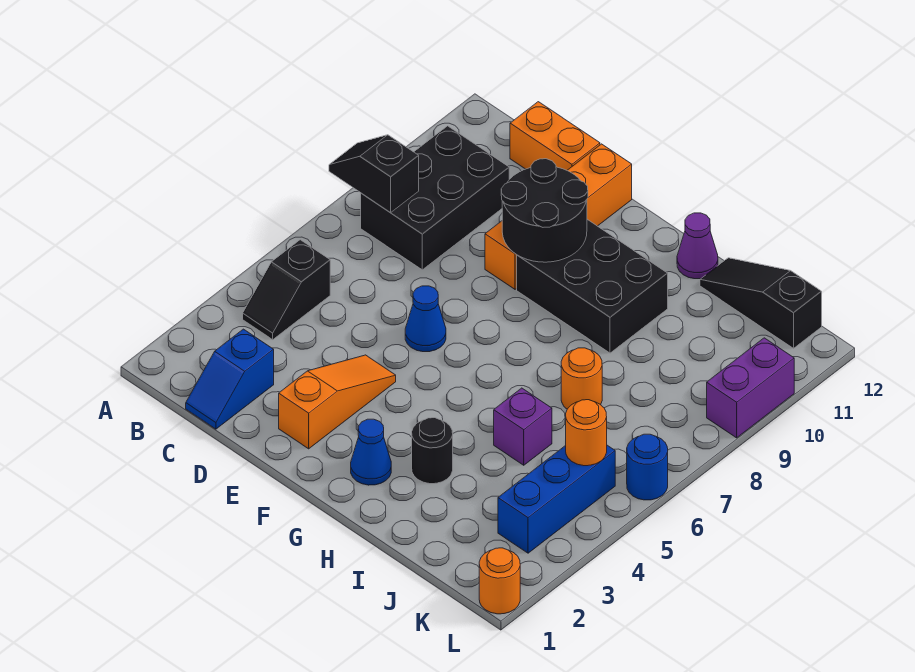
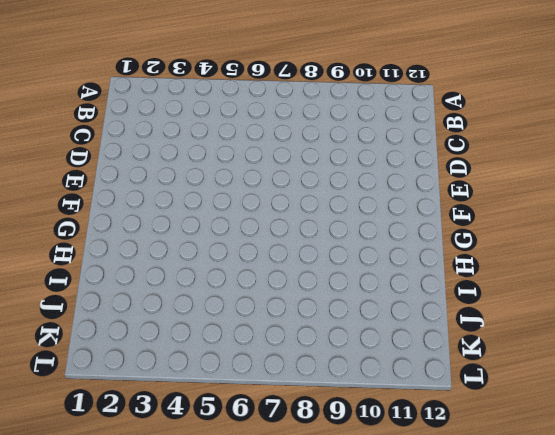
none -> black 1x2 slope [243,240,330,340]
none -> black 2x3 brick [361,126,509,270]
none -> blue 1x2 slope [186,329,274,429]

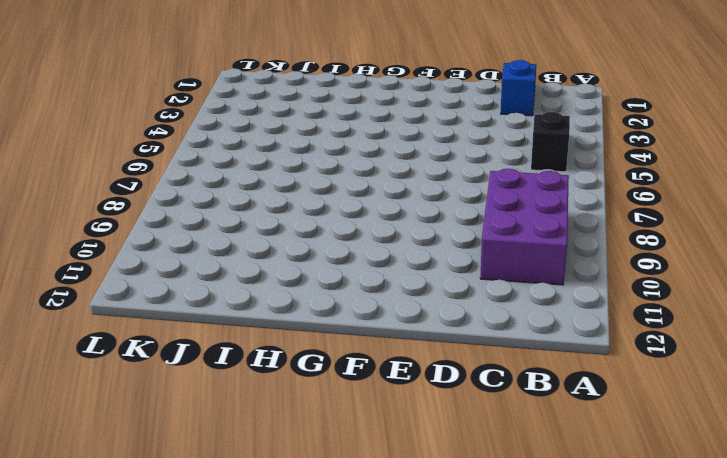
purple 2x3 brick [480,169,569,285] -> black 2x3 brick [361,126,509,270]
none -> orange 1x2 brick [510,102,600,170]
none -> orange 1x3 slope [279,355,396,449]
none -> blue 1x1 cone [405,286,446,352]

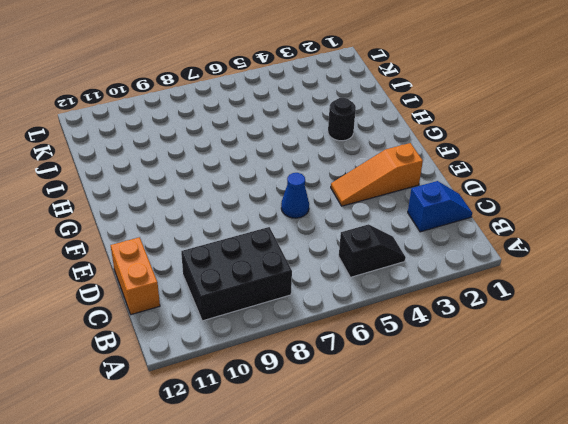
none -> orange 1x4 brick [485,144,632,289]
none -> black 2x3 brick [517,219,668,353]
none -> blue 1x1 cone [351,419,391,485]

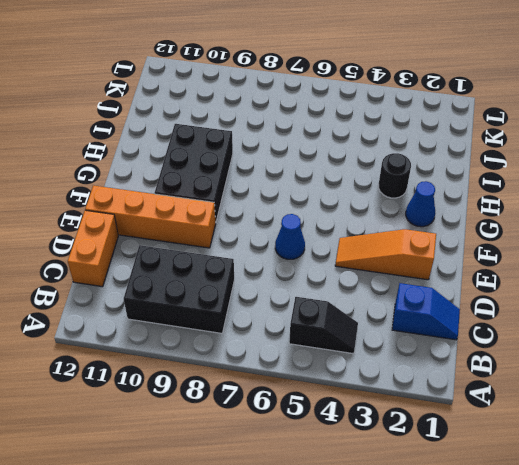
none -> purple 1x1 cone [677,213,718,279]
none -> purple 1x1 brick [494,388,552,465]
none -> orange 1x1 round brick [561,348,602,409]

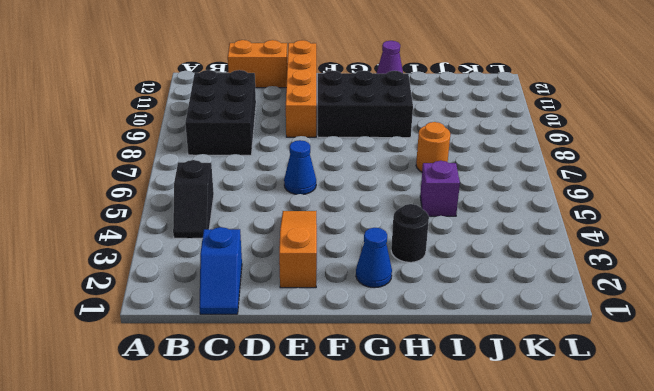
none -> black 1x3 slope [700,258,822,348]
none -> blue 1x3 brick [498,445,615,553]
none -> orange 1x1 round brick [479,548,520,614]

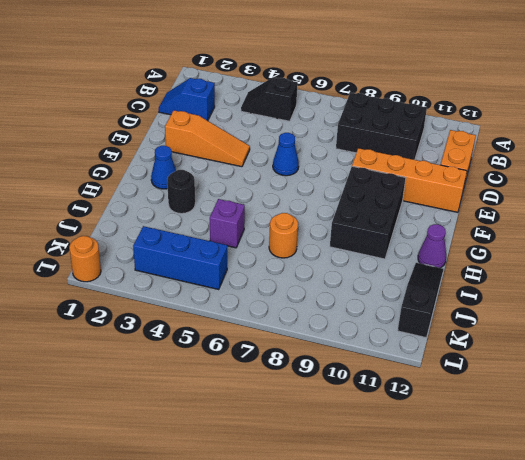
none -> blue 1x1 round brick [627,434,668,500]
none -> purple 1x2 brick [707,338,794,438]
none -> black 1x2 slope [329,135,419,213]

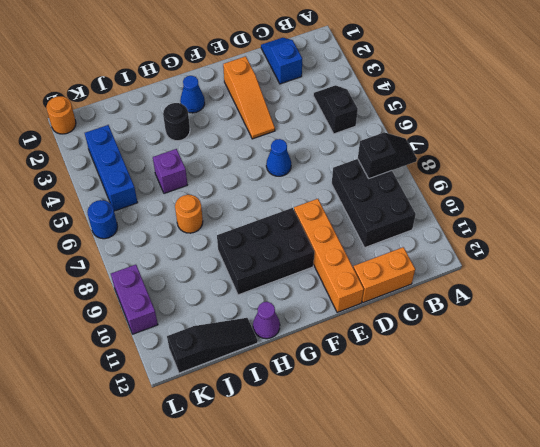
none -> black 2x2 round brick [501,159,588,262]
none -> orange 1x1 round brick [566,400,607,466]

